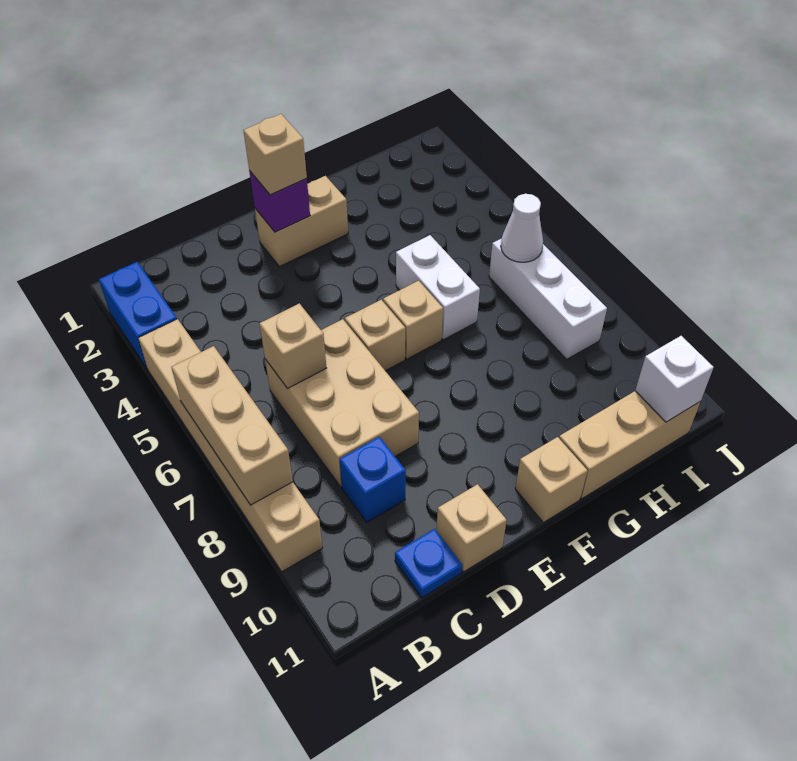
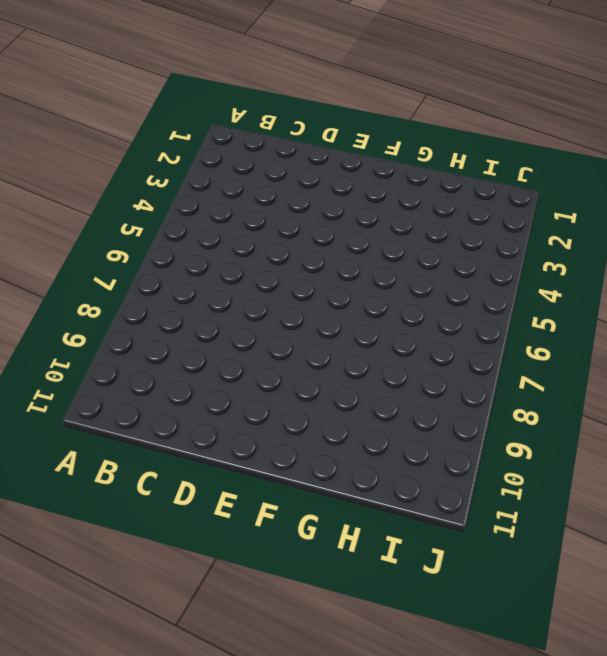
none -> blue 1x2 brick [99,262,177,368]
none -> tan 1x6 brick [138,319,323,572]
none -> tan 2x3 brick [265,319,419,487]

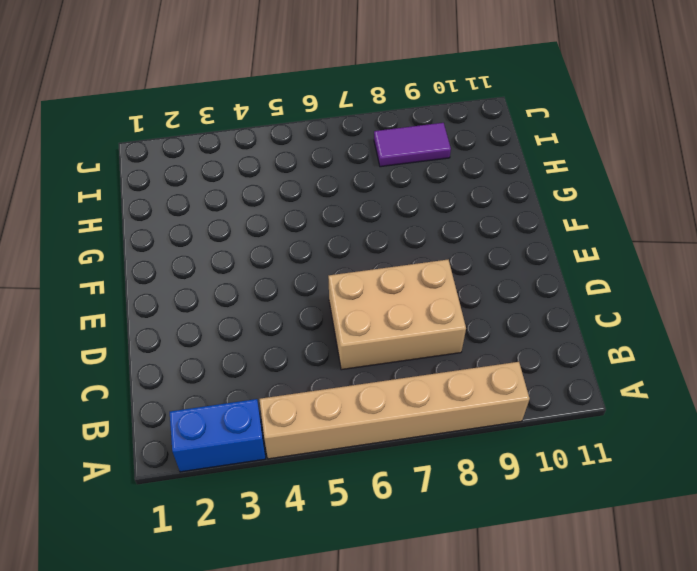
purple 1x2 tile [374,123,451,167] -> white 1x3 brick [489,238,607,359]
none -> blue 1x1 brick [340,437,406,522]
none -> blue 1x1 plate [395,529,462,598]
none -> tan 1x1 brick [436,484,507,572]

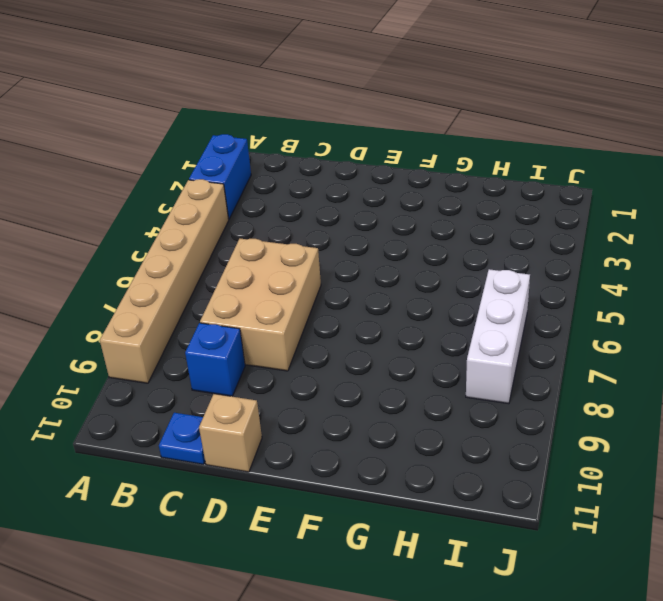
none -> tan 1x2 brick [255,176,348,267]
none -> tan 1x1 brick [345,300,405,371]
none -> tan 1x1 brick [383,281,443,359]

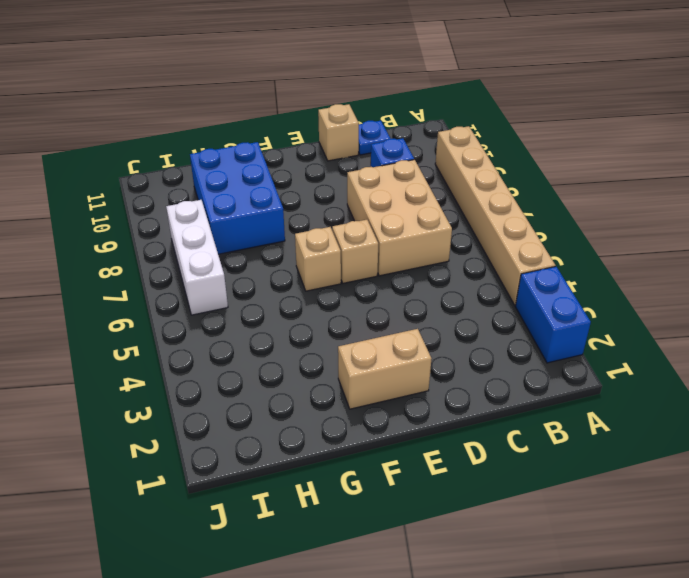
blue 2x3 brick [190,142,285,254] -> none
none -> tan 1x1 brick [515,437,587,523]
none -> white 1x2 brick [396,235,480,340]
none -> tan 1x3 brick [559,391,700,499]

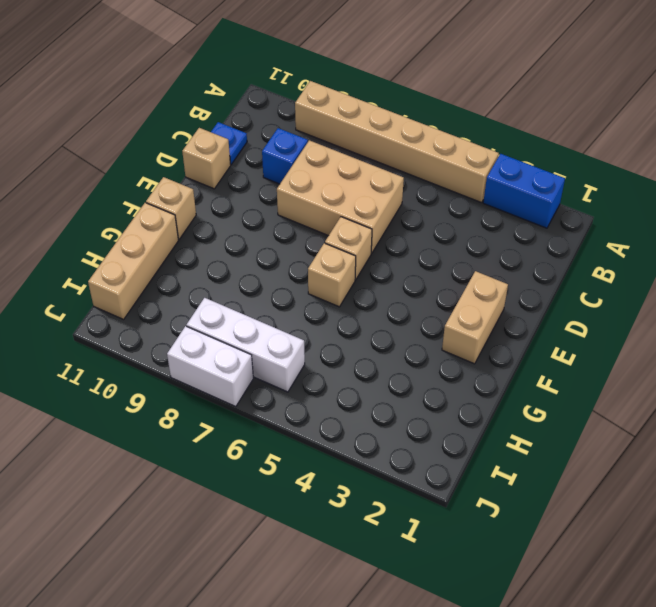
white 1x2 brick [167,326,253,407] -> white 1x2 brick moved to [396,235,480,340]
none -> tan 1x3 brick [171,346,293,505]
none -> tan 1x1 brick [259,303,326,389]
none -> purple 1x1 brick [249,171,310,232]

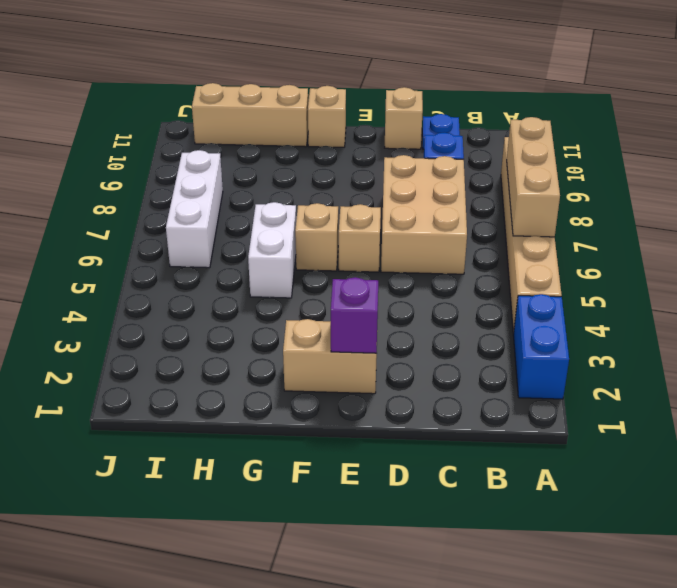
none -> tan 1x1 brick [259,303,326,389]
none -> white 1x1 cone [501,194,543,262]
none -> white 1x1 brick [635,336,714,422]

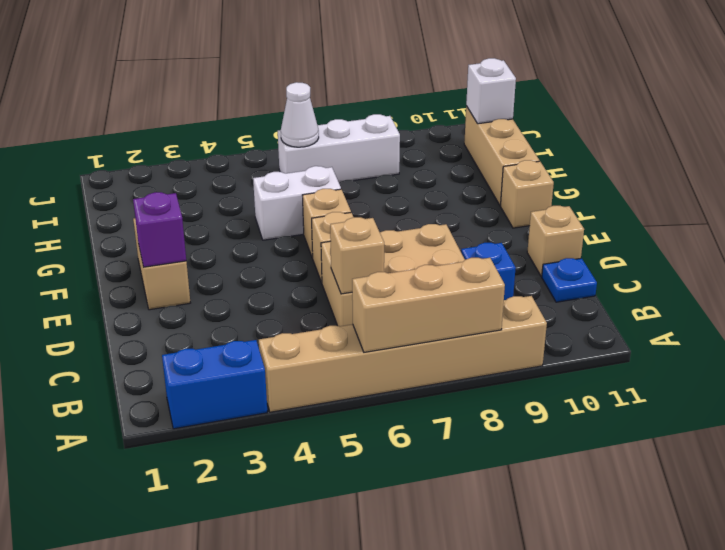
none -> tan 1x1 brick [243,114,307,195]

